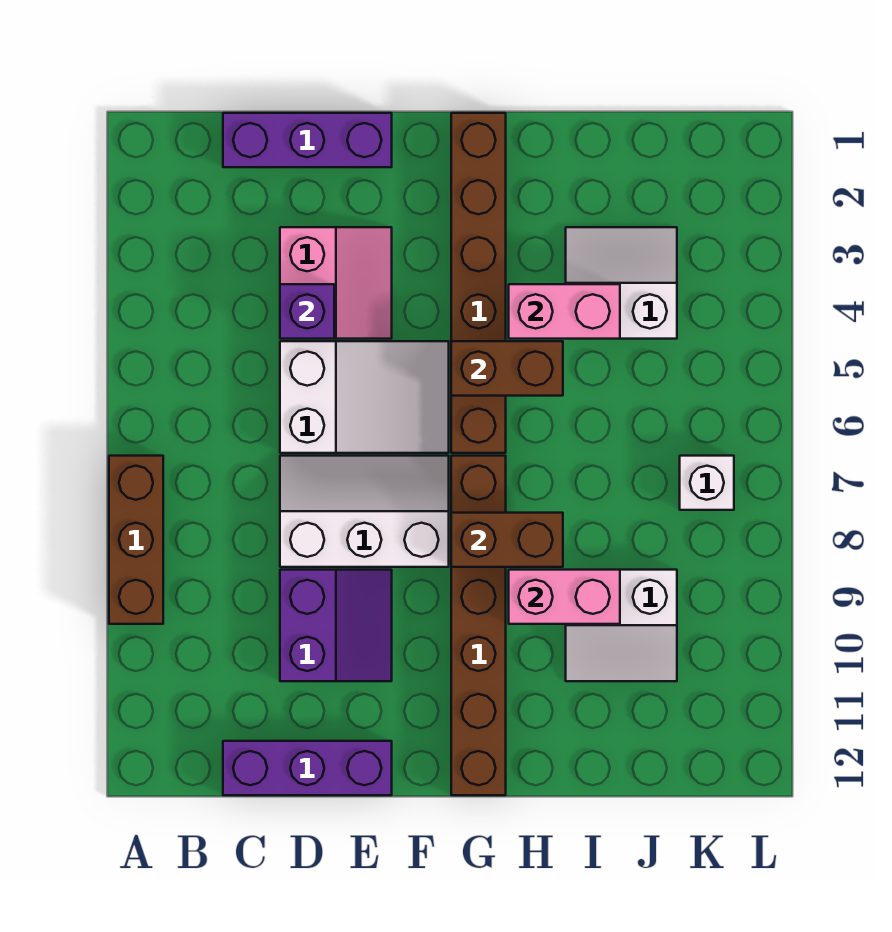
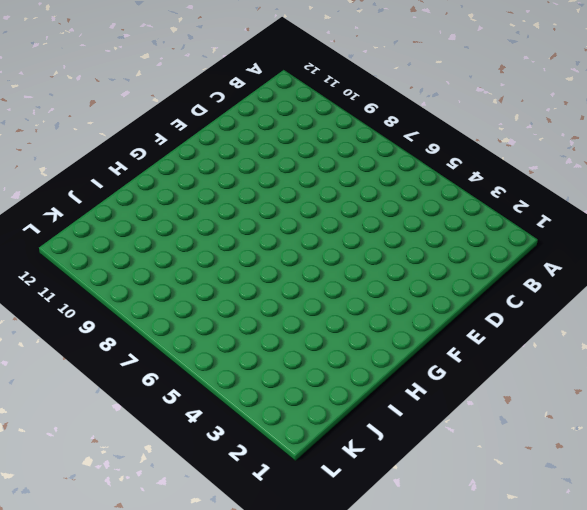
none -> brown 1x3 brick [109,456,163,624]
none -> purple 1x3 brick [223,113,392,167]
none -> purple 1x3 brick [223,741,392,795]

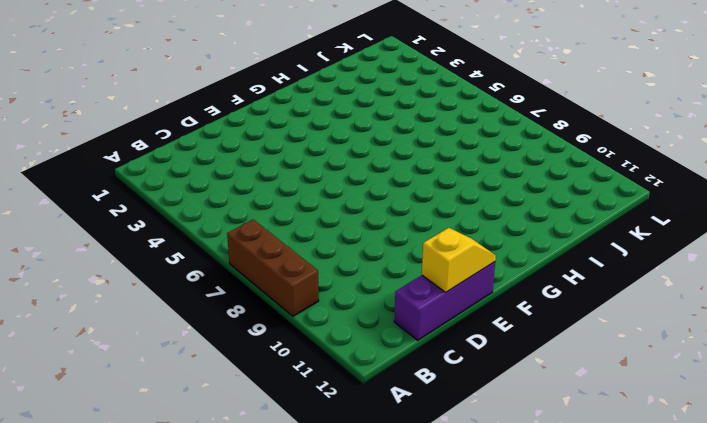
yellow 1x2 slope [422,228,496,292] -> none
none -> purple 1x3 brick [223,113,392,167]
none -> pink 2x2 slope [280,227,392,339]
none -> white 2x3 slope [280,341,449,453]

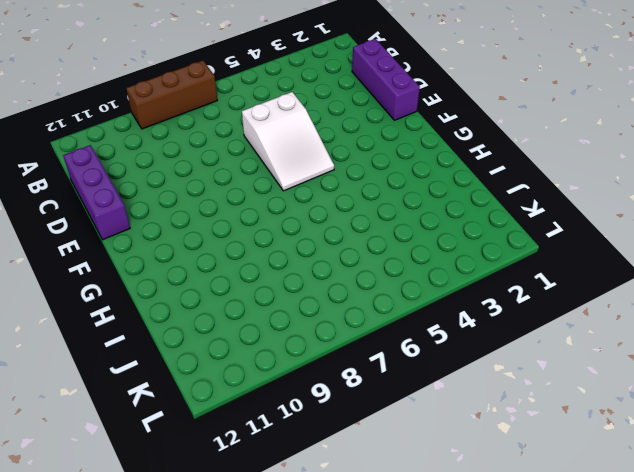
none -> pink 2x2 slope [280,227,392,339]
none -> white 2x3 slope [280,456,449,567]
none -> purple 2x2 slope [280,570,392,681]

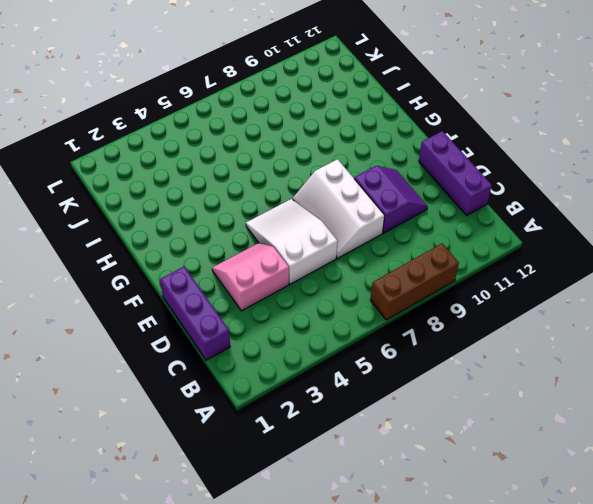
purple 2x2 slope [354,166,428,233] -> purple 2x2 slope turned to [280,570,392,681]
none -> brown 1x6 brick [451,113,506,453]
none -> brown 1x6 brick [451,456,506,795]
none -> white 2x2 slope [566,227,677,339]

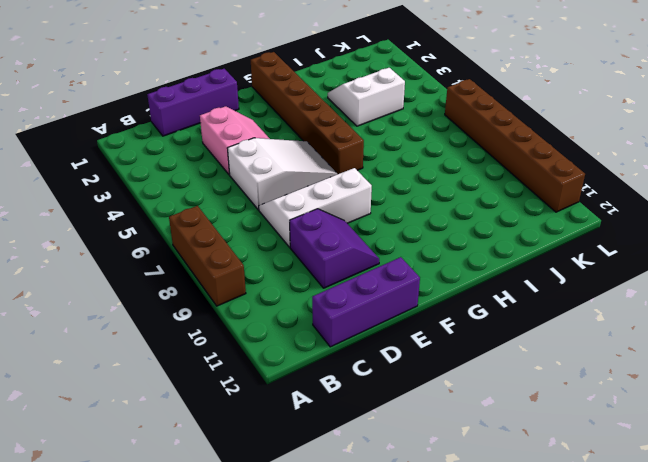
brown 1x6 brick [445,79,585,212] -> brown 1x6 brick moved to [451,456,506,795]
none -> white 2x2 slope [566,570,677,681]
none -> white 1x1 brick [680,456,734,510]
none -> purple 1x1 brick [280,284,334,339]

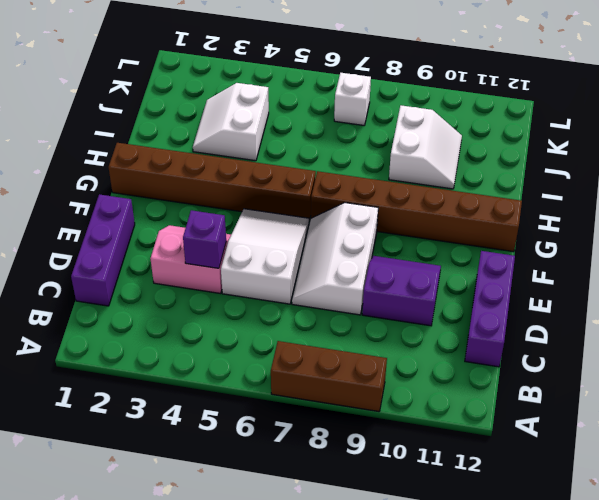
none -> brown 1x2 brick [451,341,563,396]
none -> brown 1x2 brick [451,513,563,567]
none -> pink 1x2 brick [509,284,620,339]

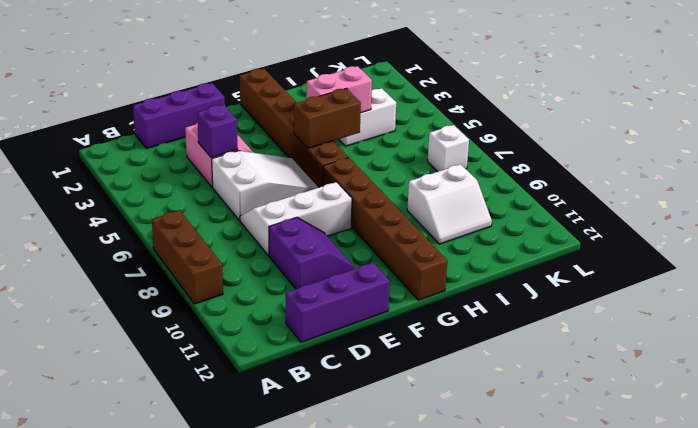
none -> brown 1x2 brick [451,513,563,567]
none -> pink 1x2 brick [509,570,620,624]

